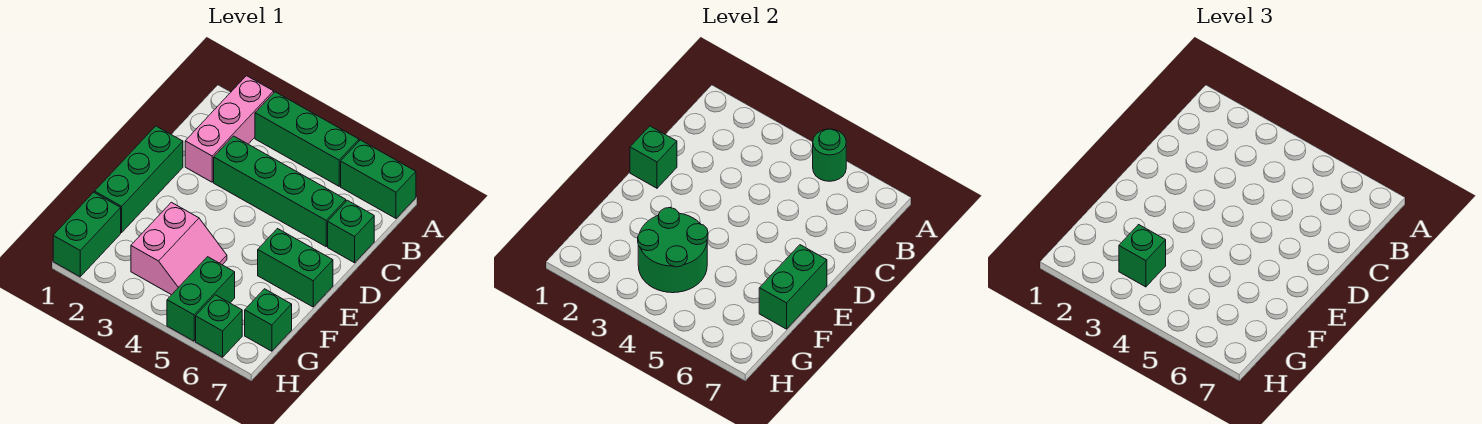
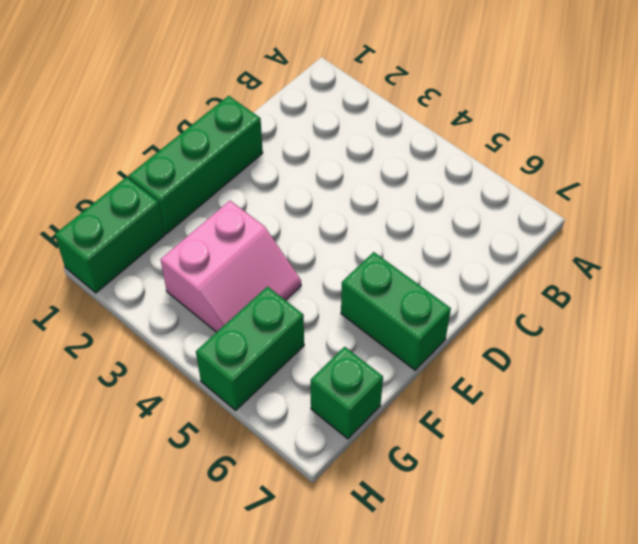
none -> pink 1x3 brick [185,76,274,182]
none -> green 1x3 brick [255,92,359,186]
none -> green 1x2 brick [341,140,416,218]

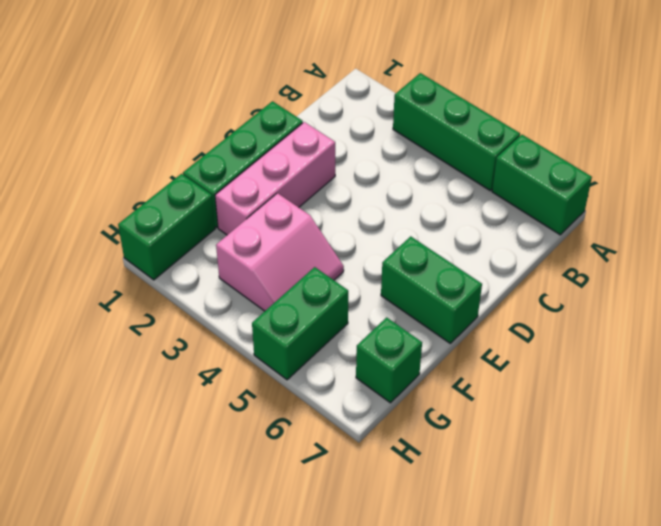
pink 1x3 brick [215,122,335,235] -> pink 1x3 brick moved to [185,76,274,182]
none -> green 1x4 brick [214,136,346,247]
none -> green 1x1 brick [328,200,374,263]
none -> green 1x1 brick [196,295,242,357]

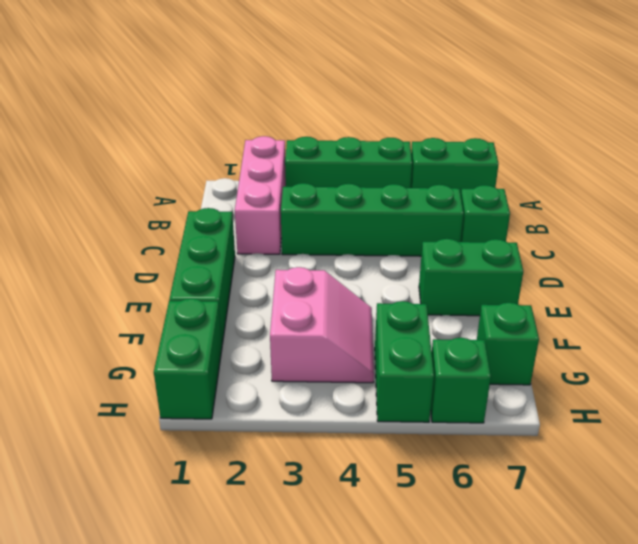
none -> green 1x1 round brick [813,129,846,181]
none -> green 1x1 brick [630,126,677,188]
none -> green 1x2 brick [759,245,827,329]

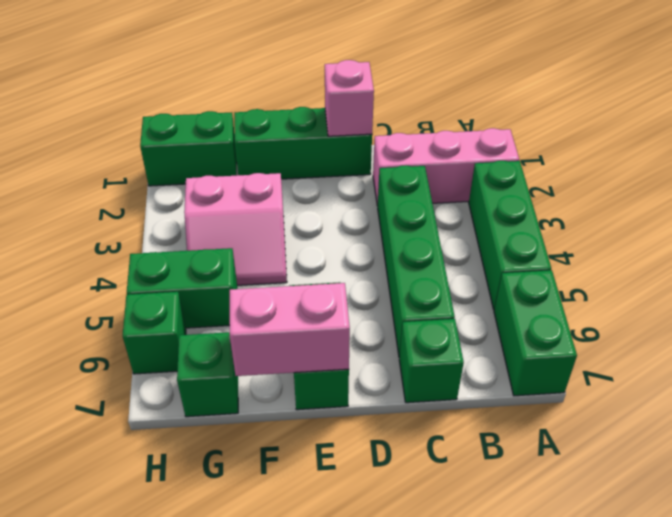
pink 1x1 brick [325,60,374,136] -> green 1x1 brick [630,126,677,188]
pink 1x2 brick [230,283,350,376] -> green 1x2 brick [759,245,827,329]
none -> green 1x1 round brick [813,129,846,181]
none -> green 2x2 round brick [638,208,708,293]
none -> green 1x1 brick [1119,225,1166,287]

